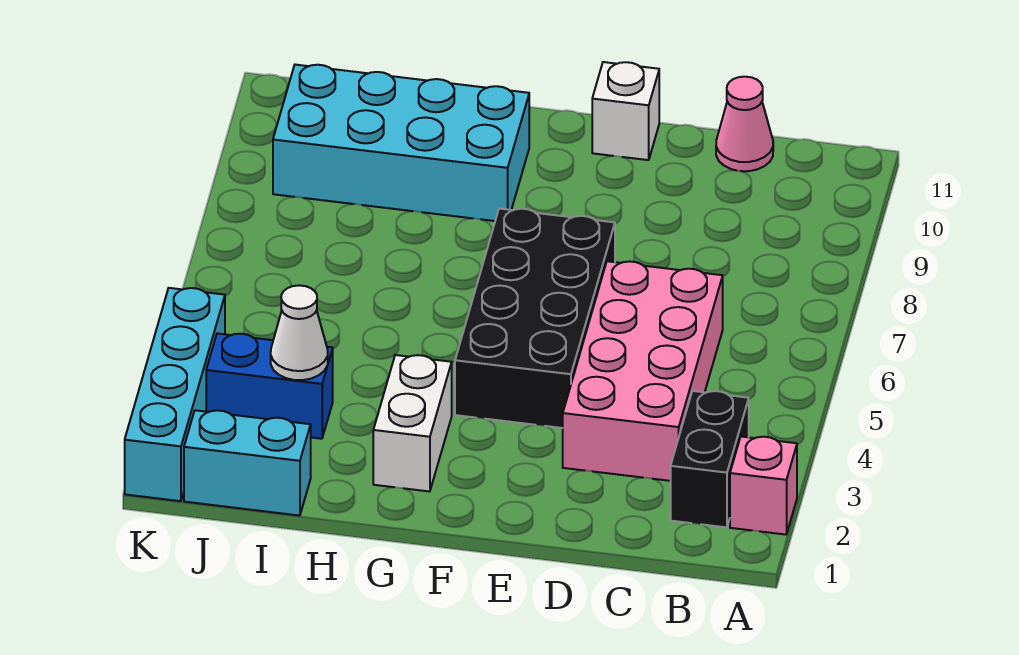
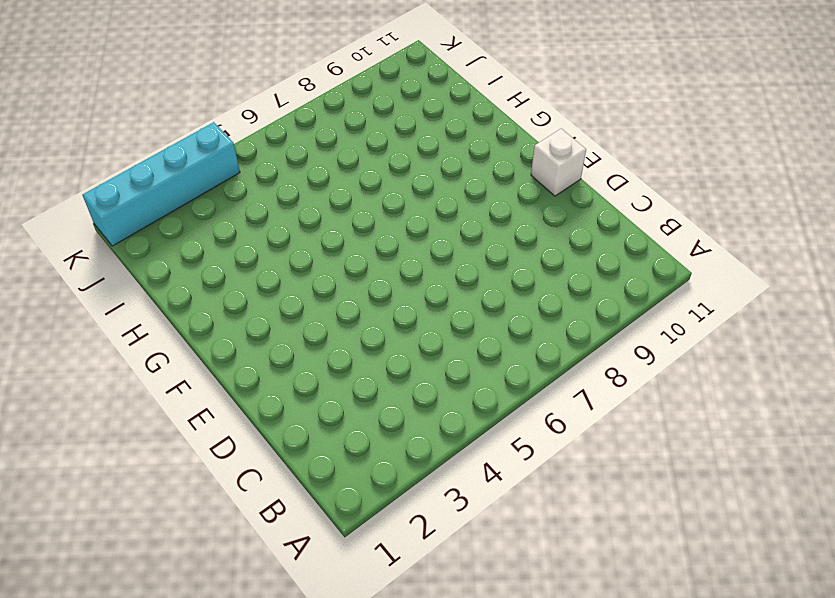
none -> pink 1x1 brick [730,437,797,535]
none -> black 1x2 brick [671,391,749,527]
none -> pink 2x4 brick [563,261,723,481]

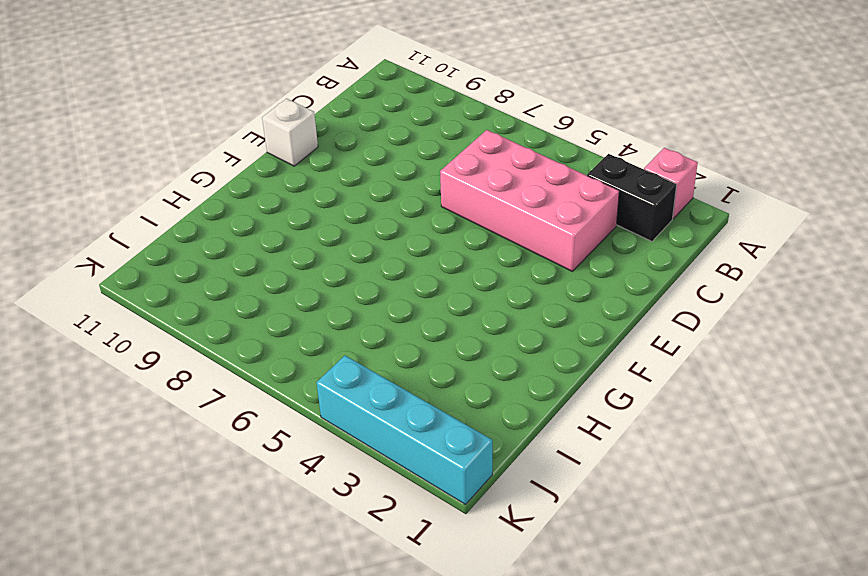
none -> pink 1x1 cone [716,77,773,171]
none -> black 2x4 brick [455,209,615,428]
none -> white 1x2 brick [373,355,452,492]

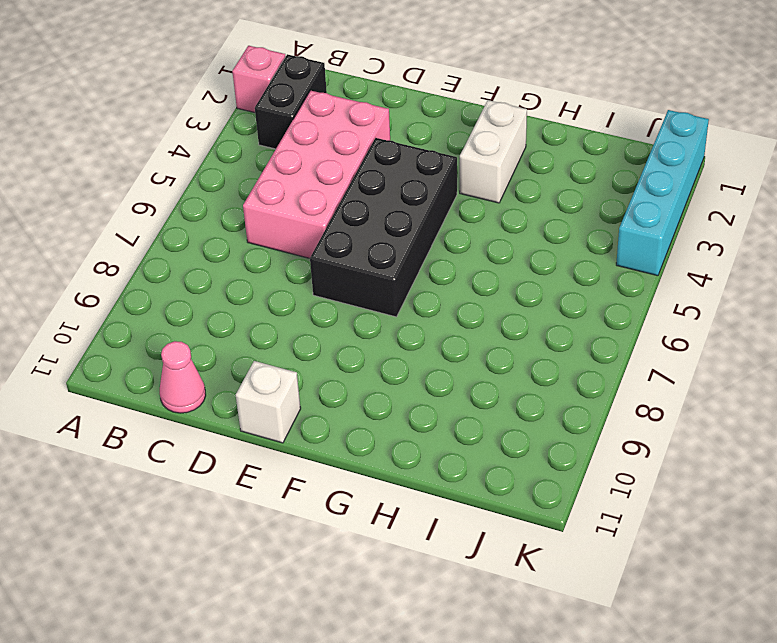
none -> cyan 2x4 brick [273,65,529,221]
none -> cyan 1x2 brick [184,410,311,516]
none -> blue 1x2 brick [206,333,333,439]

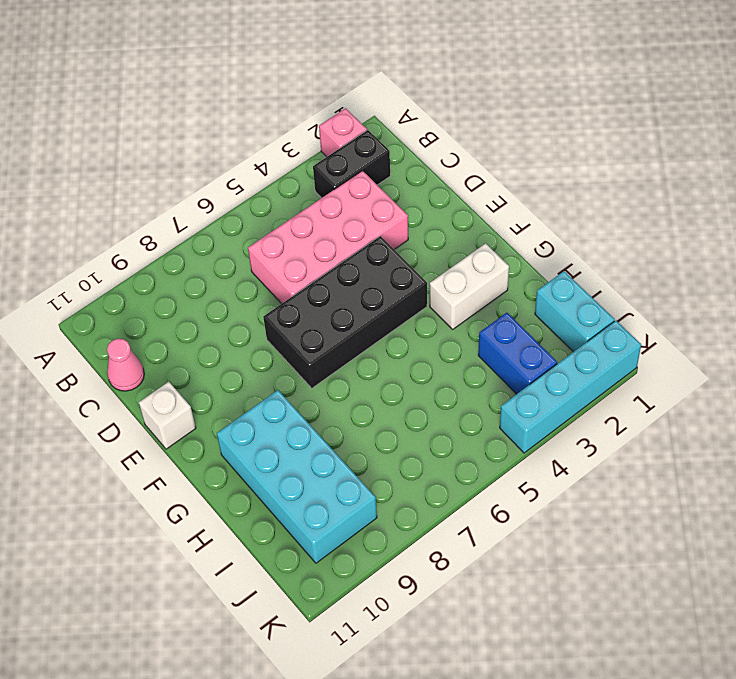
none -> white 1x1 cone [271,285,328,380]

